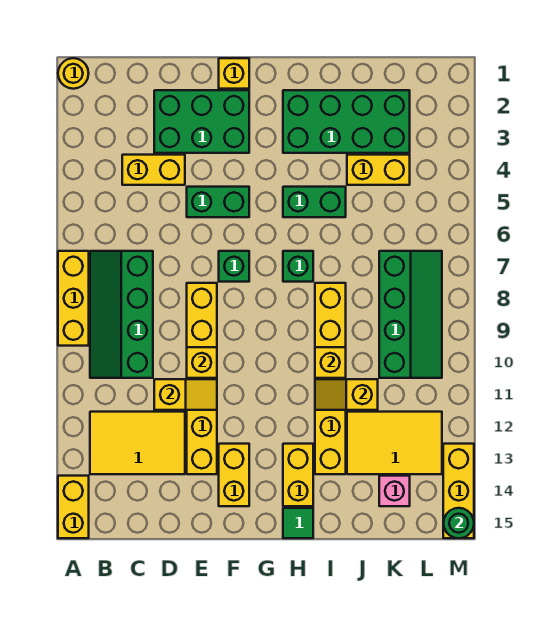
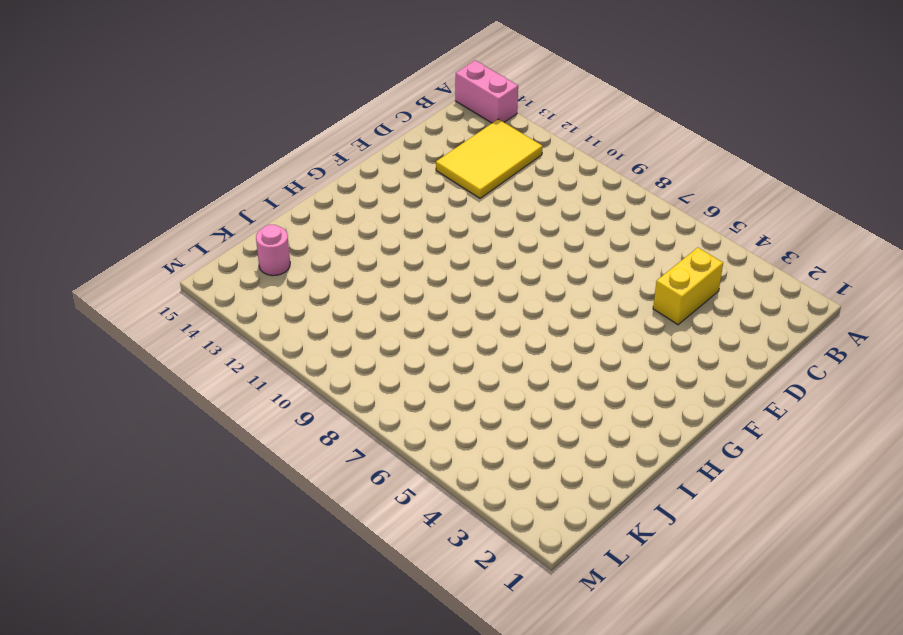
pink 1x2 brick [455,60,518,123] -> yellow 1x2 brick [58,476,89,538]
pink 1x1 round brick [256,225,290,276] -> pink 1x1 brick [379,476,410,506]
none -> yellow 1x1 round brick [58,58,89,89]
none -> yellow 1x3 brick [58,251,89,346]
none -> green 2x4 slope [90,251,153,378]

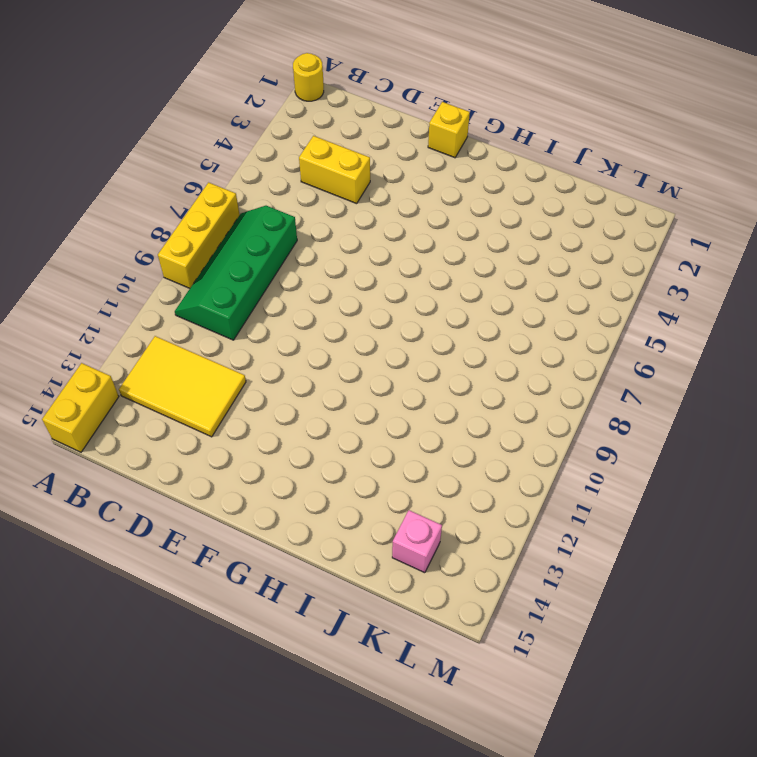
none -> green 2x3 brick [154,90,249,153]
none -> green 1x2 brick [187,187,249,217]
none -> yellow 1x6 brick [187,283,217,474]

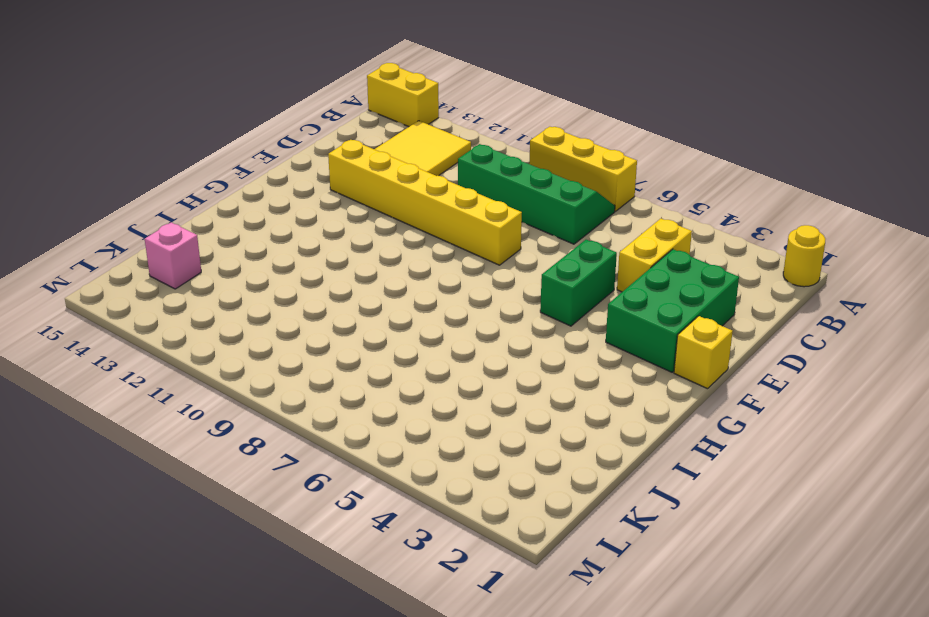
none -> green 1x1 brick [219,251,249,282]
none -> yellow 1x2 brick [219,444,249,506]
none -> green 2x4 brick [283,90,410,153]

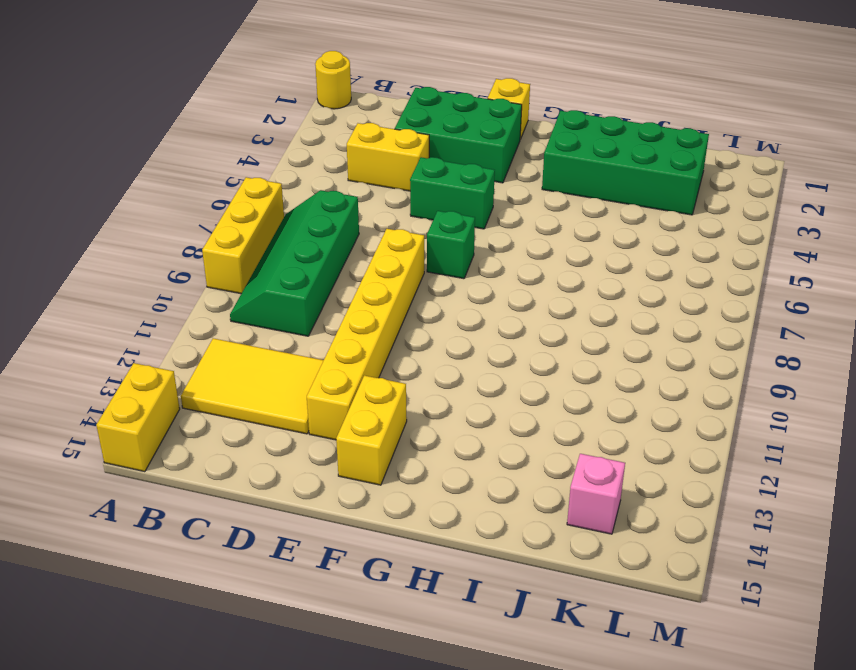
none -> green 1x2 brick [283,187,346,217]
none -> green 1x1 brick [283,251,313,282]
none -> yellow 1x2 brick [283,444,313,506]

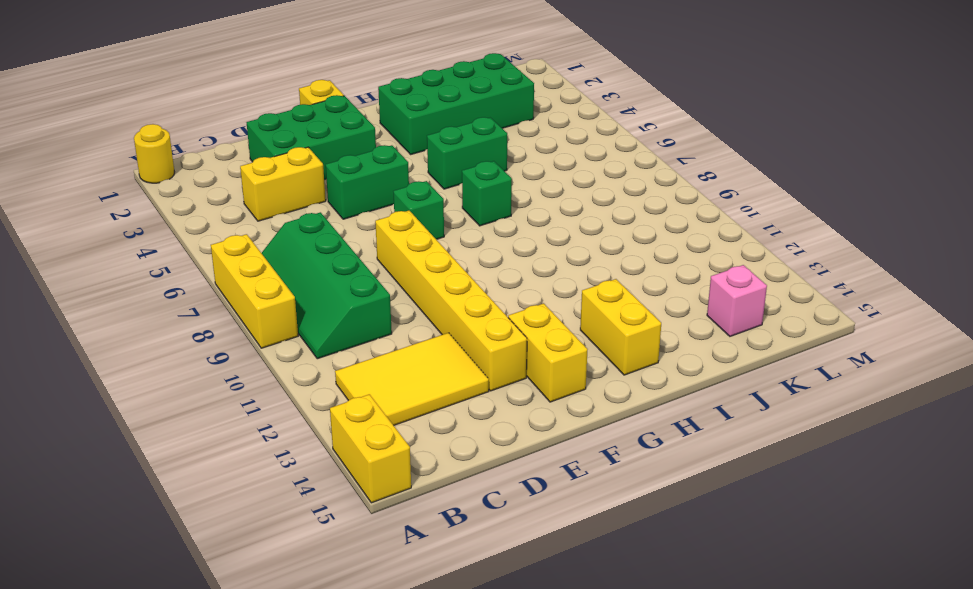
none -> green 1x1 tile [283,508,313,538]
none -> yellow 1x6 brick [315,283,346,474]
none -> yellow 1x2 brick [347,155,410,185]

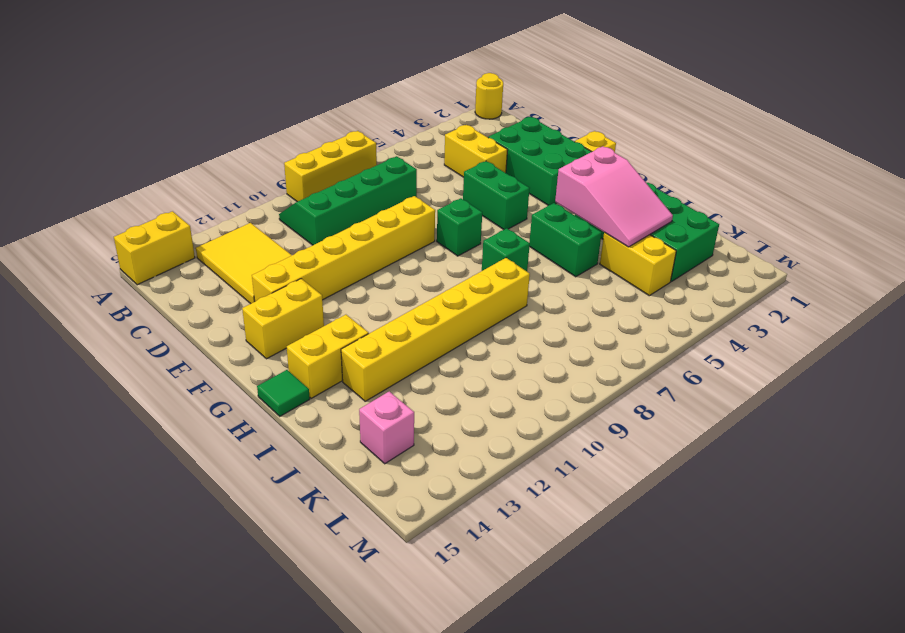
pink 2x3 slope [555,146,673,247] -> none
none -> yellow 2x3 tile [347,412,442,474]
none -> green 2x4 slope [379,251,442,378]
none -> yellow 1x3 brick [443,444,474,538]

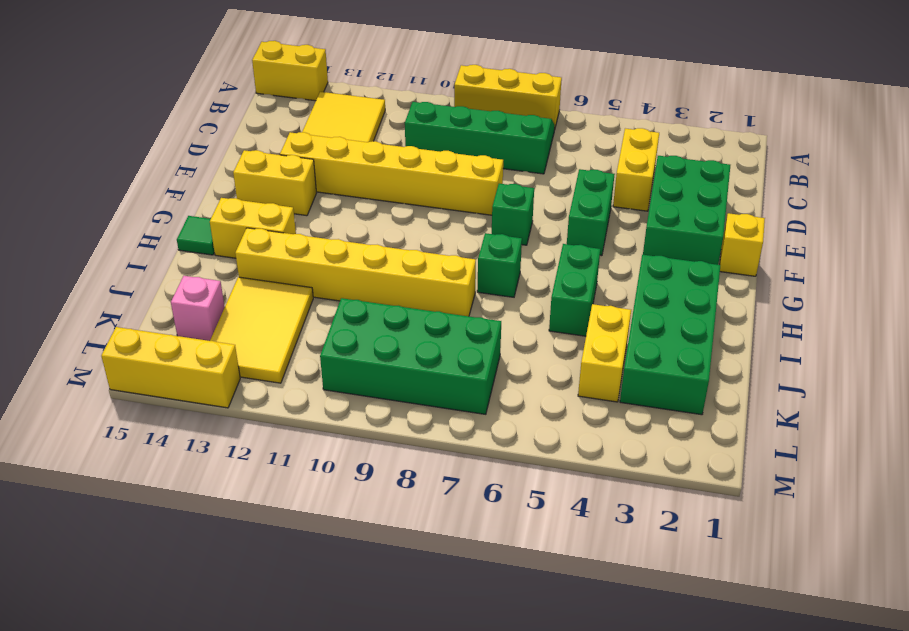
green 2x4 brick [320,298,501,414] -> green 2x4 slope [379,251,442,378]
none -> yellow 1x1 round brick [58,58,89,89]
none -> yellow 1x2 slope [154,379,217,410]
none -> yellow 1x1 brick [187,347,217,378]

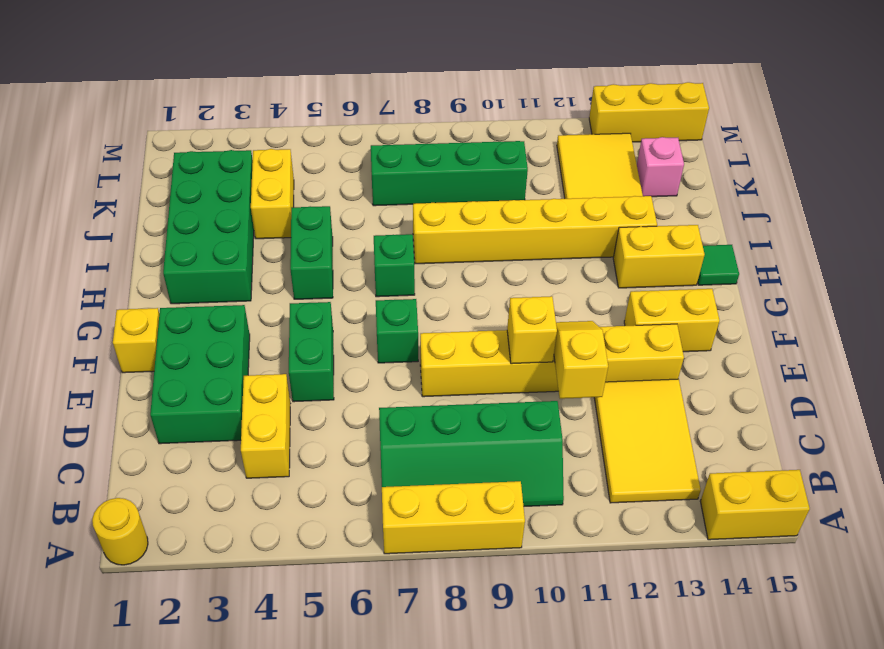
none -> yellow 1x1 brick [315,347,346,378]
none -> yellow 1x2 slope [315,379,378,410]
none -> green 1x1 round brick [443,508,474,538]

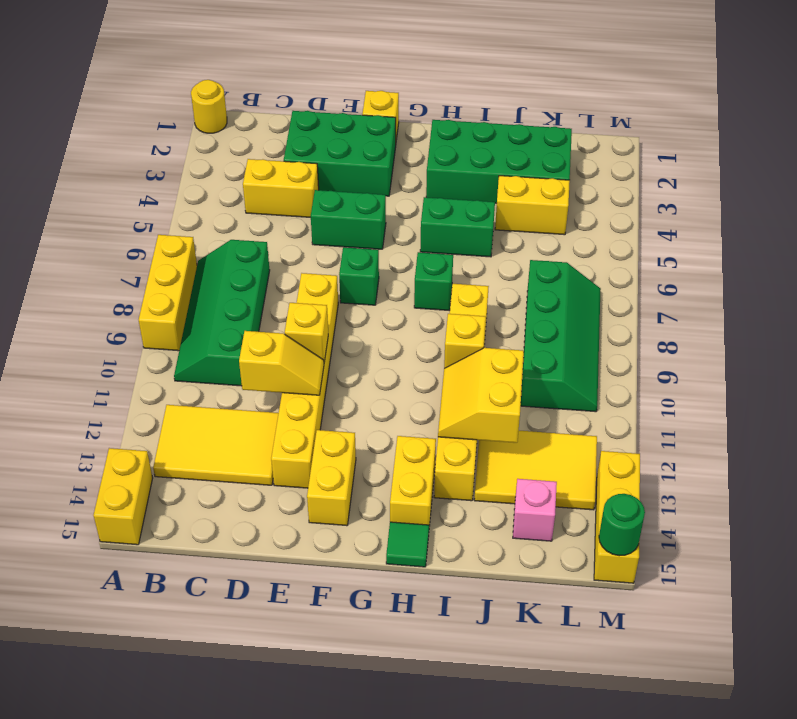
yellow 2x2 slope [438,348,524,443] -> yellow 1x2 slope [315,379,378,410]

